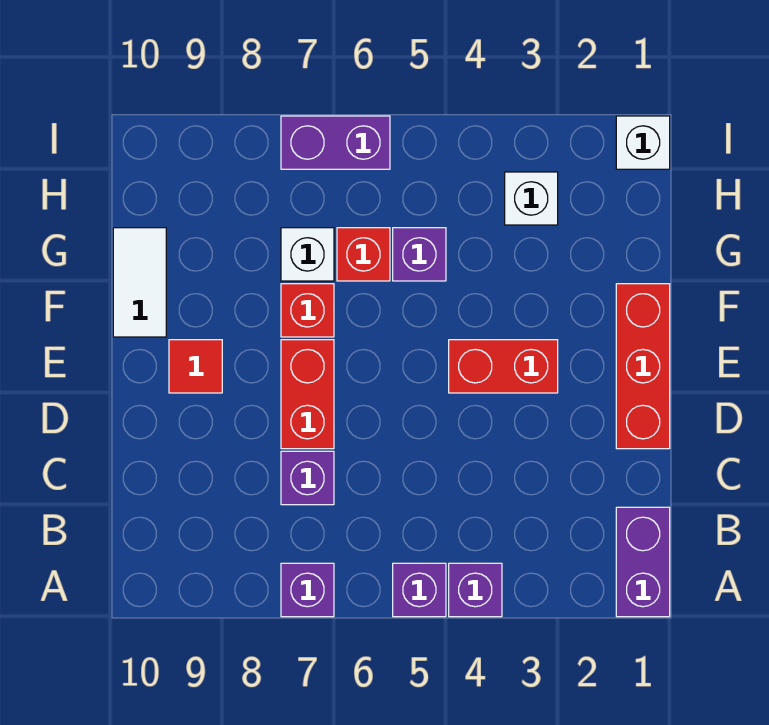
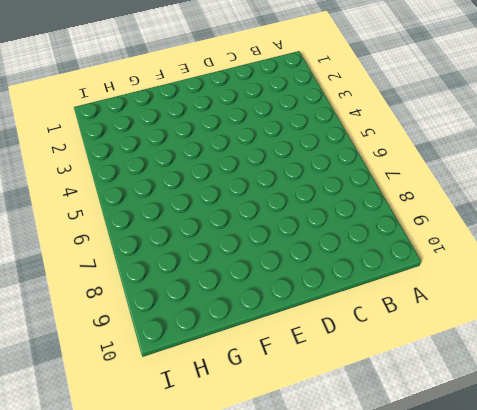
none -> purple 1x2 brick [616,507,670,617]
none -> purple 1x1 brick [449,563,502,617]
none -> purple 1x1 brick [393,563,446,617]

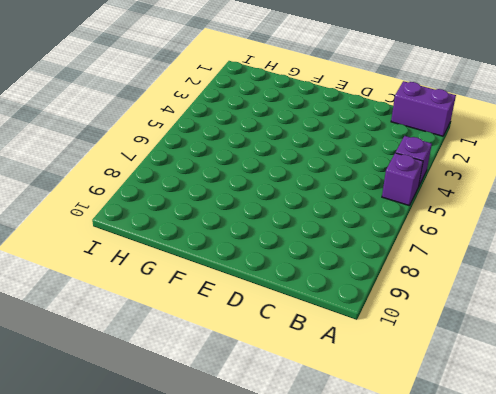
none -> purple 1x1 brick [281,563,334,617]
none -> purple 1x1 brick [281,451,334,505]
none -> red 1x3 brick [616,284,670,449]

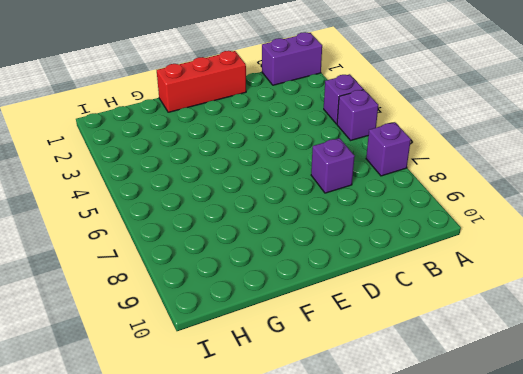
none -> red 1x2 brick [281,340,334,449]
none -> red 1x2 brick [449,340,558,393]
none -> red 1x1 tile [169,340,222,393]

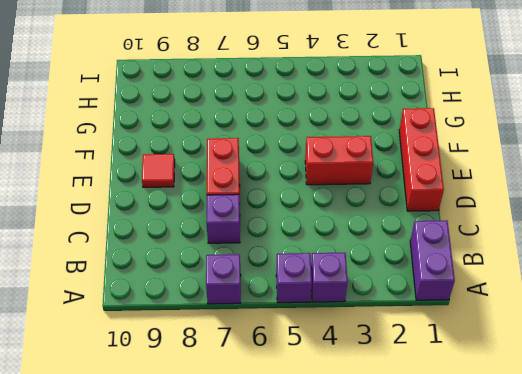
none -> red 1x1 brick [281,284,334,337]
none -> white 1x2 tile [113,228,166,337]
none -> purple 1x1 brick [393,228,446,281]

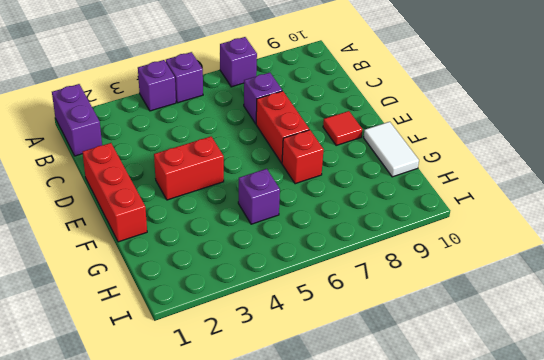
none -> red 1x1 brick [337,228,390,281]
none -> white 1x1 brick [281,228,334,281]
none -> white 1x1 brick [505,172,558,225]

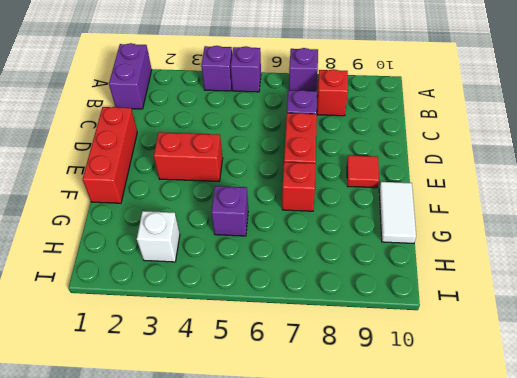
red 1x1 brick [317,69,348,116] -> red 1x1 brick moved to [337,228,390,281]
none -> white 1x1 brick [281,228,334,281]
none -> white 1x1 brick [616,116,670,169]
none -> purple 1x2 brick [281,116,390,169]

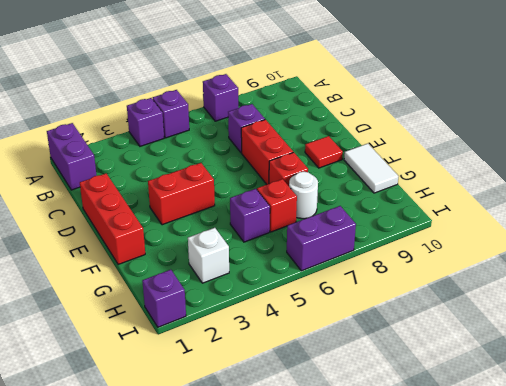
white 1x1 round brick [289,172,318,219] -> white 1x1 brick [281,228,334,281]
purple 1x1 brick [142,270,186,327] -> white 1x1 brick [616,116,670,169]

